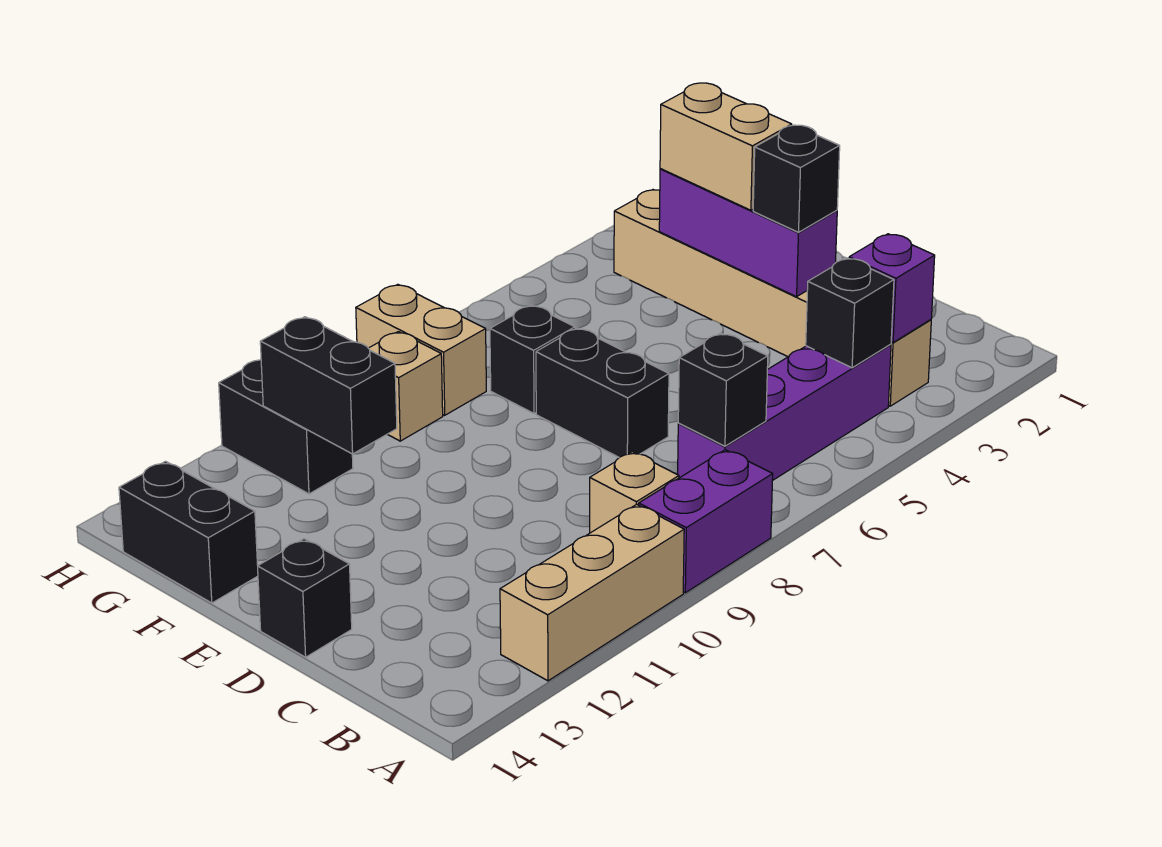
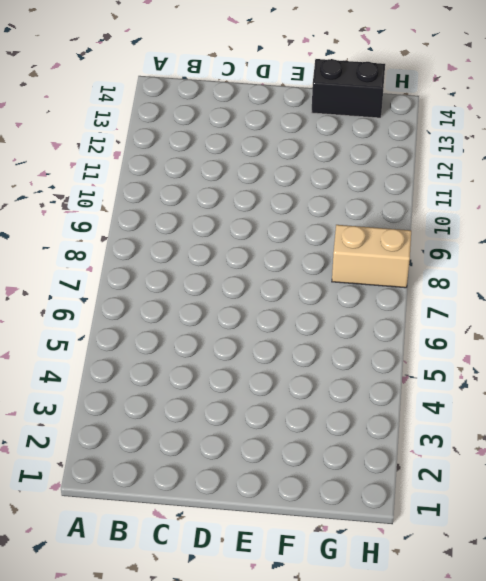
none -> purple 1x2 brick [639,450,773,593]
none -> tan 1x3 brick [500,504,684,681]
none -> tan 1x6 brick [614,190,931,406]

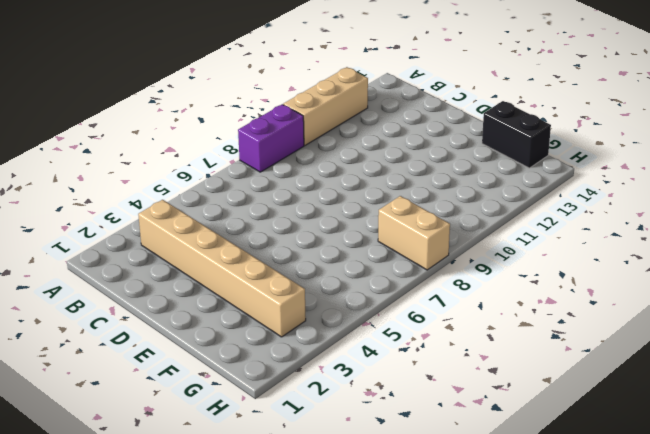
none -> purple 1x4 brick [678,344,891,481]
none -> tan 1x1 brick [590,452,679,533]
none -> black 1x2 brick [536,328,669,457]

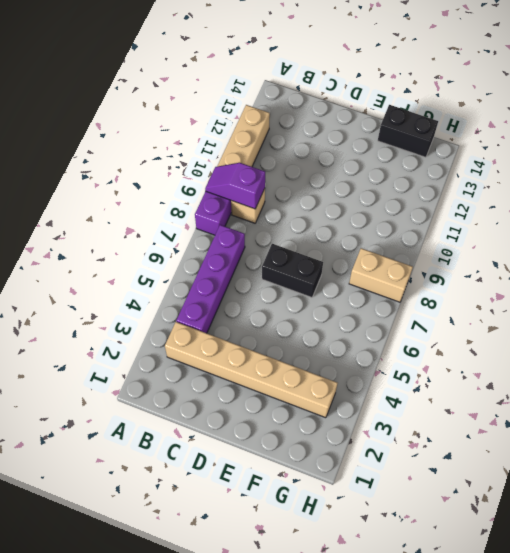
purple 1x2 slope [205,163,265,209] -> none
none -> black 1x1 brick [258,539,352,657]
none -> black 1x1 brick [490,305,575,414]
none -> tan 1x1 brick [369,332,443,441]

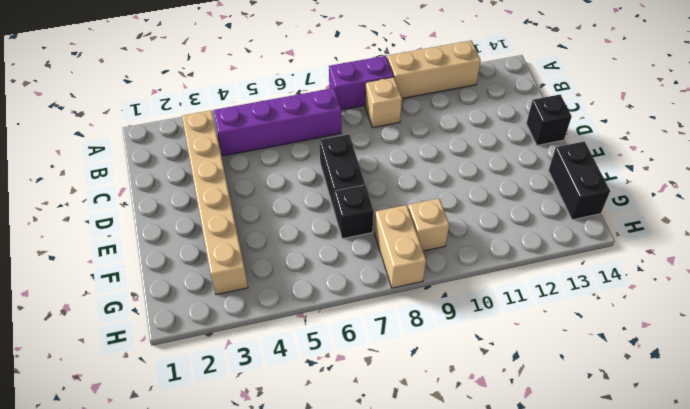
none -> black 1x2 brick [219,360,353,494]
none -> purple 1x1 brick [849,234,935,342]
none -> black 1x1 brick [806,258,894,368]

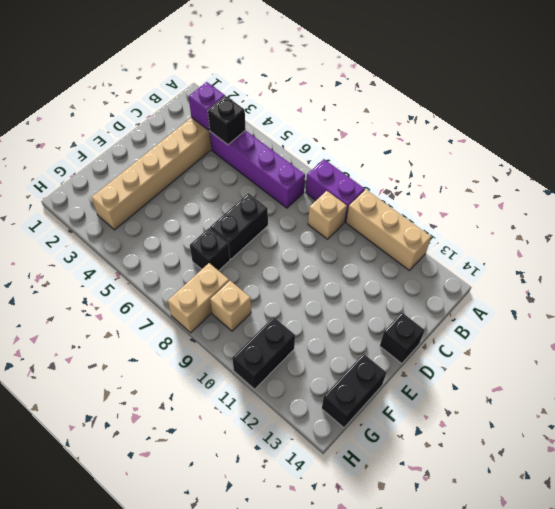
none -> black 1x1 brick [678,333,768,446]
none -> purple 1x3 brick [659,169,837,297]
none -> black 1x2 brick [260,317,397,454]

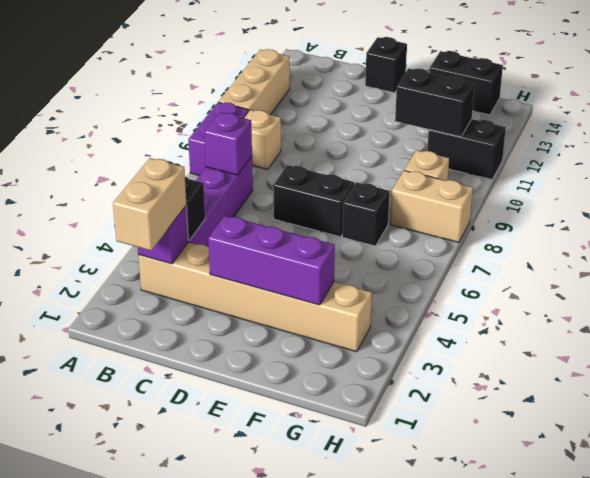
tan 1x2 brick [113,158,186,251] -> tan 1x2 brick turned to [660,83,792,210]
purple 1x1 brick [204,112,252,175] -> black 1x1 brick [678,333,768,446]
none -> black 1x1 brick [753,125,840,232]

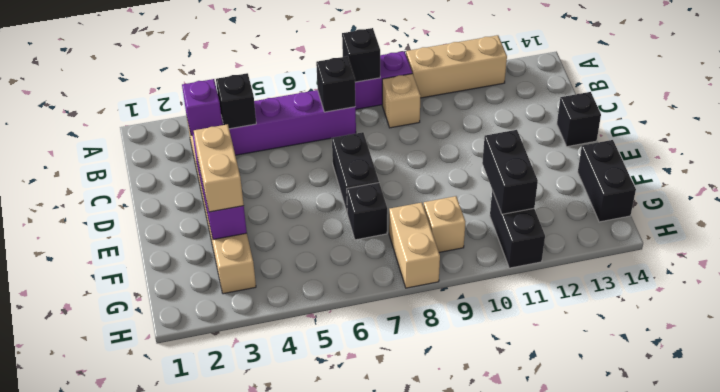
black 1x1 brick [342,28,380,82] -> black 1x1 brick moved to [753,125,840,232]

